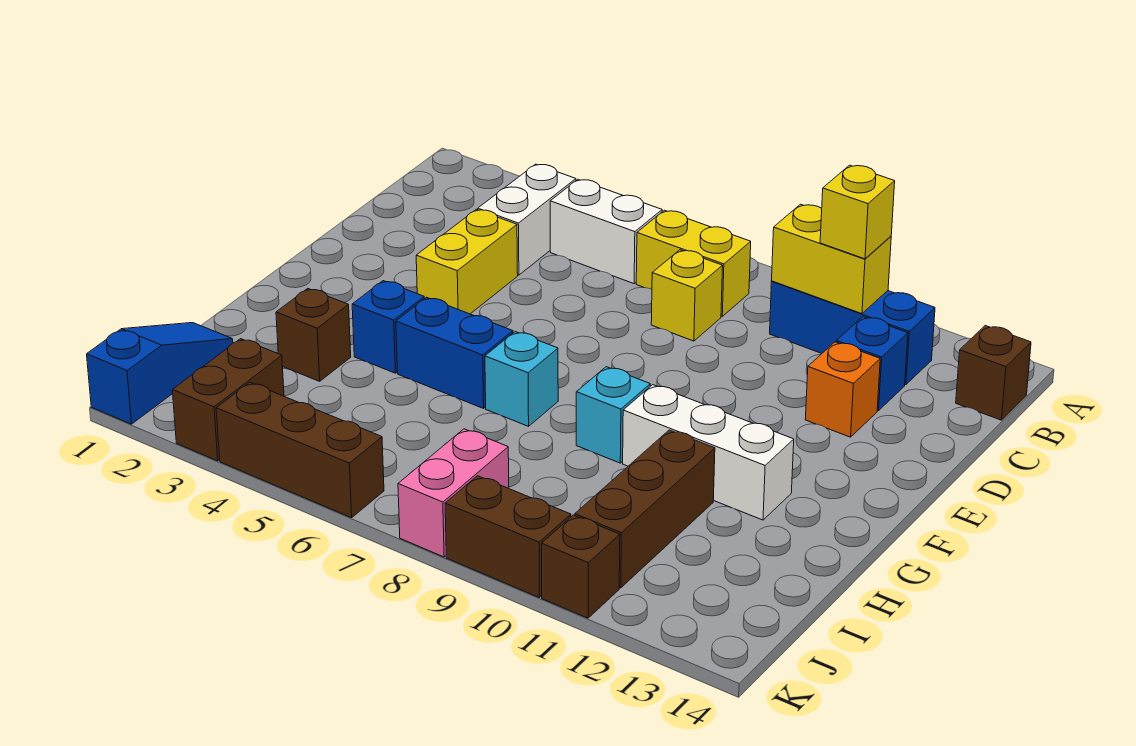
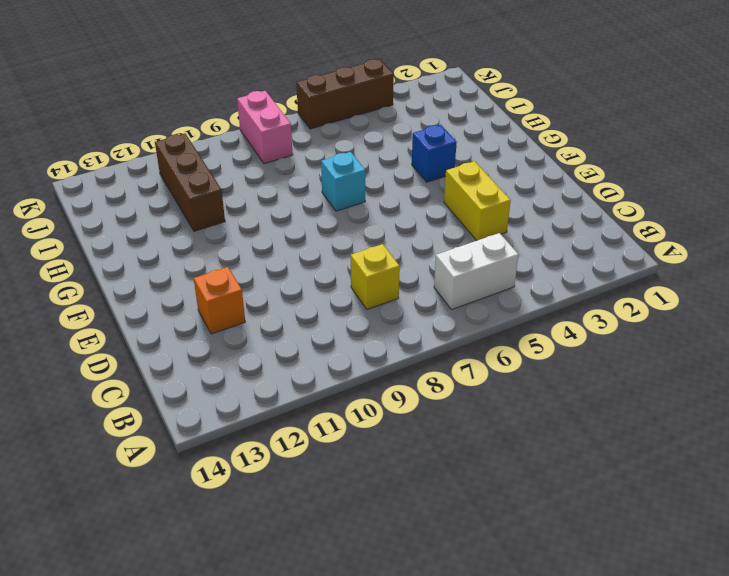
none -> white 1x2 brick [478,164,576,275]
none -> yellow 1x2 brick [636,210,751,316]
none -> blue 1x3 brick [770,281,935,385]

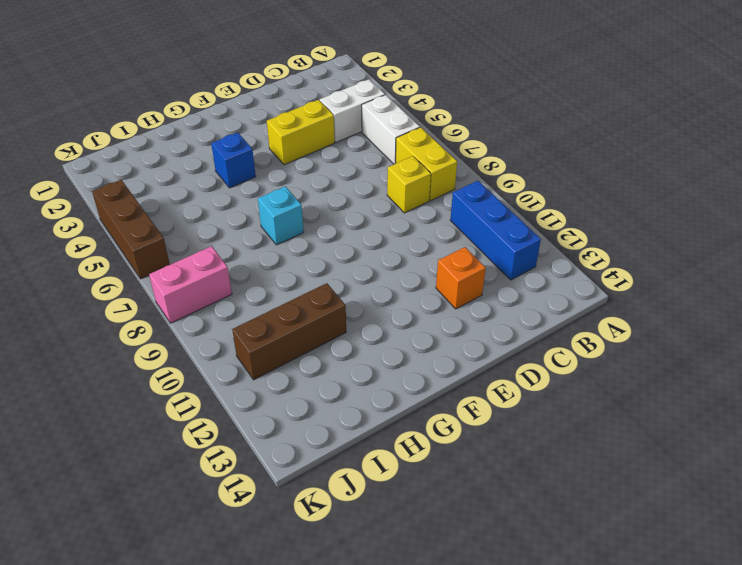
none -> brown 1x1 brick [956,326,1031,420]
none -> blue 1x1 brick [836,317,908,411]
none -> blue 1x2 brick [396,297,513,408]

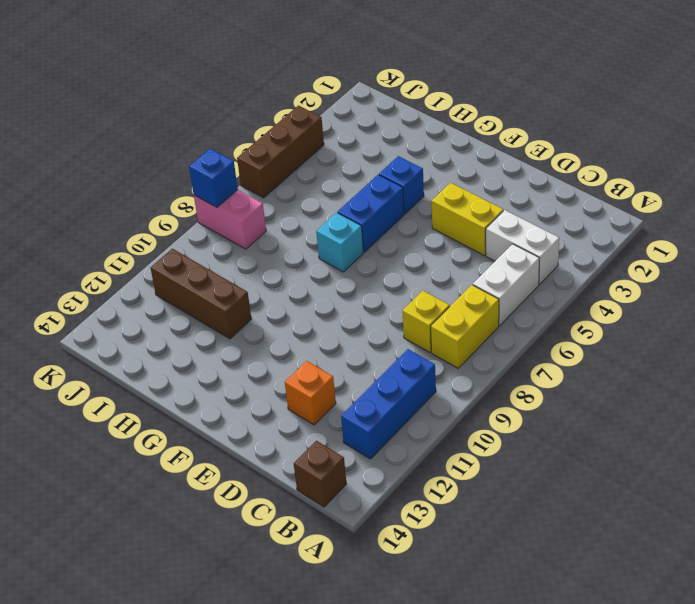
blue 1x1 brick [189,149,238,207] -> blue 1x1 brick moved to [836,317,908,411]
none -> cyan 1x1 brick [576,367,650,463]
none -> white 1x3 brick [623,385,794,520]
none -> brown 1x1 brick [276,288,351,381]

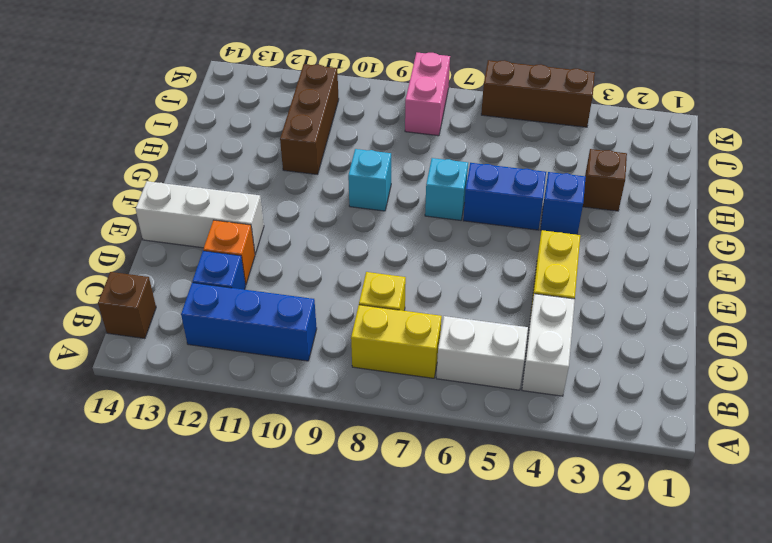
white 1x3 brick [136,181,264,254] -> white 1x3 brick moved to [623,385,794,520]
none -> blue 1x3 slope [87,323,233,424]
none -> brown 1x2 brick [172,339,284,461]
none -> brown 1x2 brick [445,476,571,597]

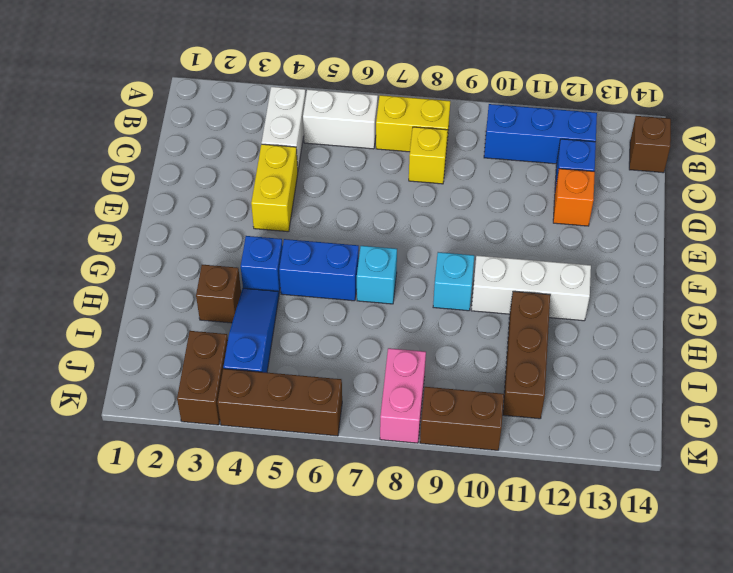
blue 1x3 slope [223,288,279,373] -> blue 1x3 slope moved to [87,323,233,424]
none -> brown 1x1 brick [542,515,620,618]
none -> yellow 1x2 brick [771,204,891,314]
none -> yellow 1x1 brick [820,165,895,259]

